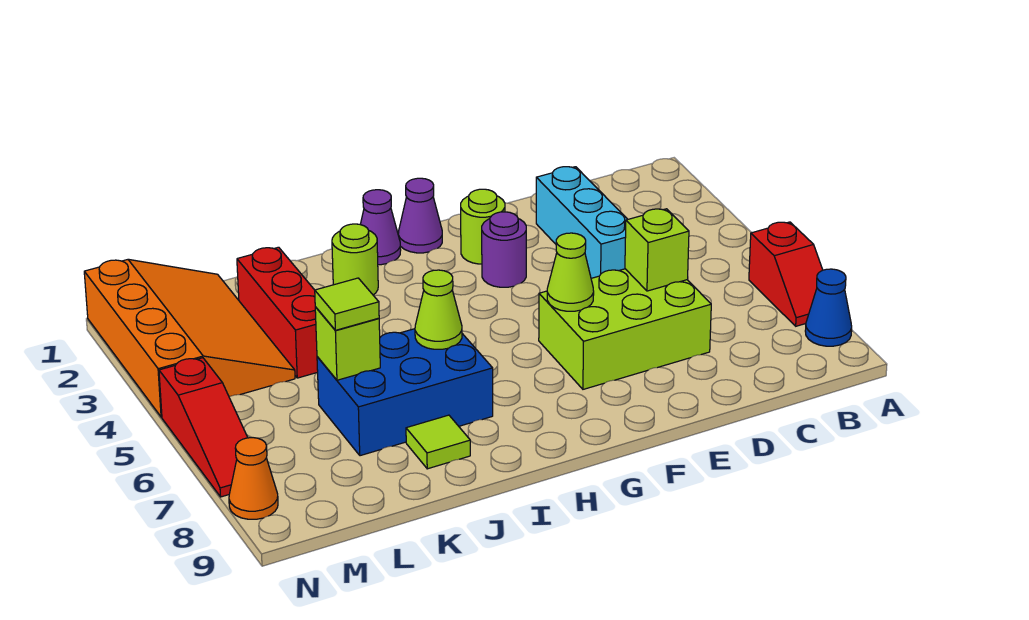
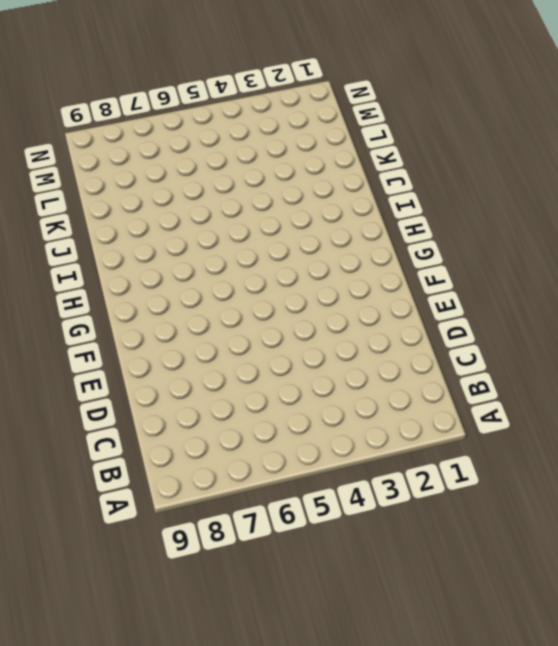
none -> red 1x2 slope [749,222,823,326]
none -> blue 1x1 cone [805,269,852,346]
none -> cyan 1x3 brick [536,167,628,278]

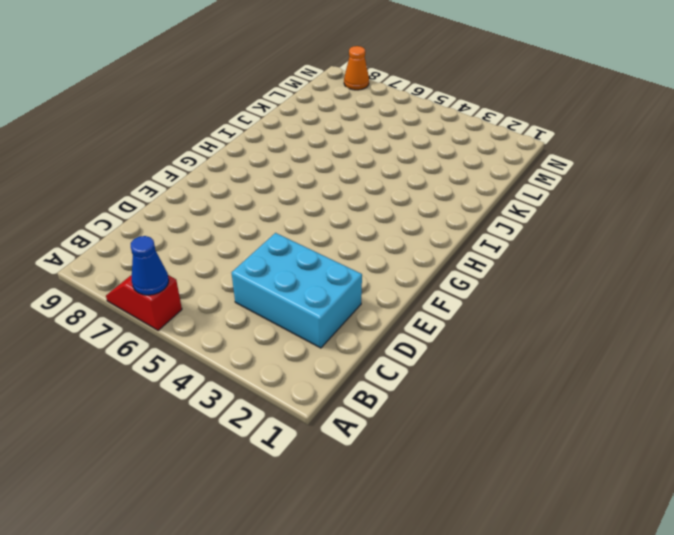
blue 1x1 cone [131,236,169,295] -> blue 1x1 cone moved to [805,269,852,346]
cyan 2x3 brick [232,233,362,348] -> cyan 1x3 brick [536,167,628,278]
none -> lime 2x3 brick [539,269,711,389]
none -> lime 1x1 round brick [461,189,505,264]
none -> purple 1x1 round brick [482,212,526,287]

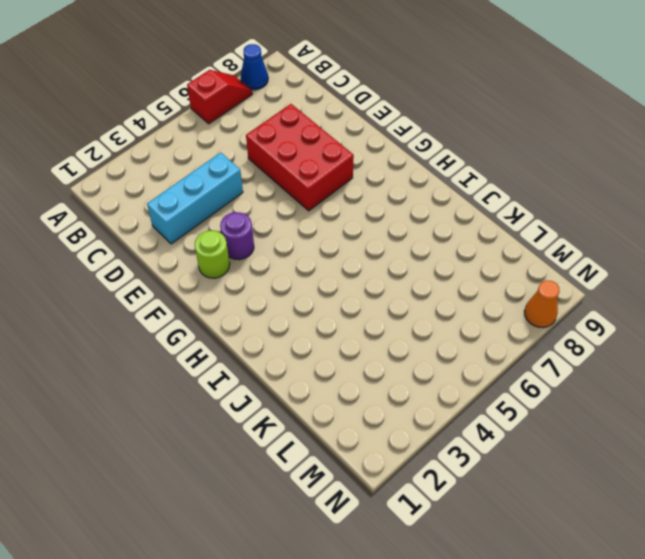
red 2x3 brick [246,104,354,211] -> lime 2x3 brick [539,269,711,389]
none -> purple 1x1 cone [398,178,442,253]
none -> purple 1x1 cone [360,190,401,265]
none -> lime 1x1 round brick [332,224,378,295]

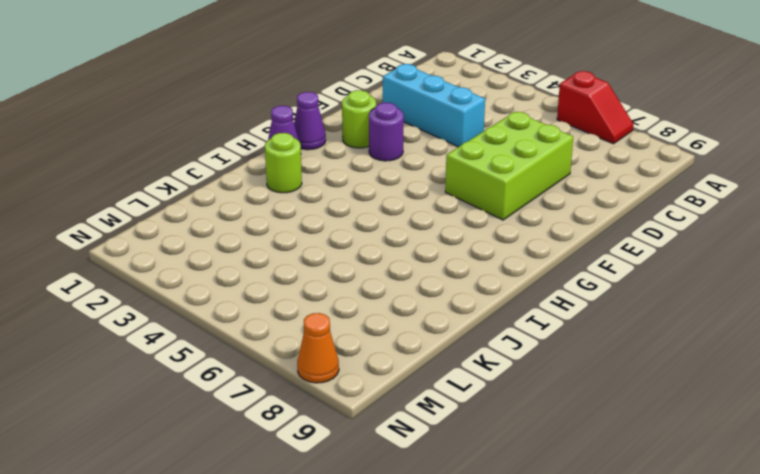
none -> blue 1x1 cone [805,269,852,346]
none -> blue 2x3 brick [317,329,493,456]
none -> lime 1x1 tile [406,415,470,469]

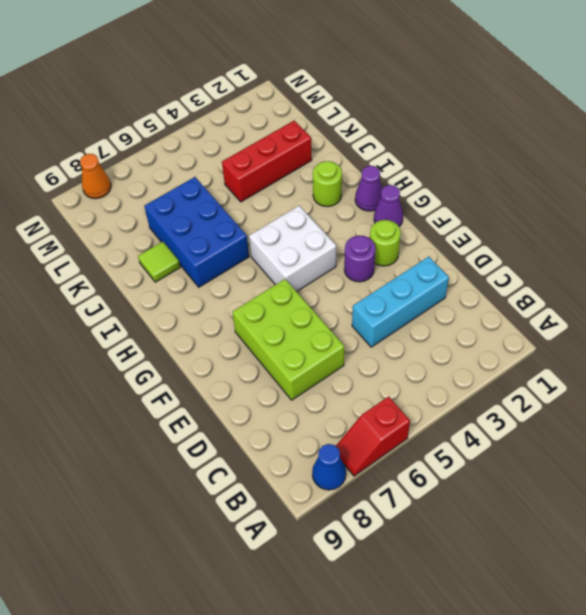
white 2x2 brick [249,206,336,292] -> none
none -> orange 3x4 slope [84,259,295,417]
none -> red 1x3 slope [159,358,248,497]
none -> lime 1x1 brick [625,209,689,291]

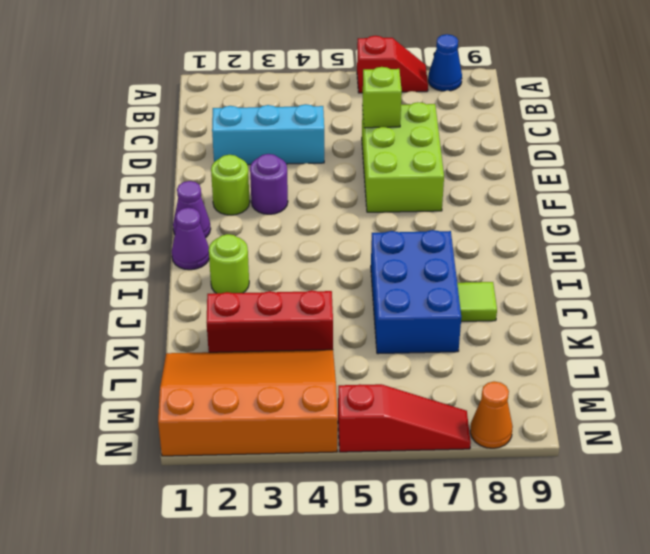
none -> lime 1x1 cone [547,233,594,311]
none -> lime 1x1 cone [415,270,462,349]
none -> lime 1x1 brick [315,307,380,380]

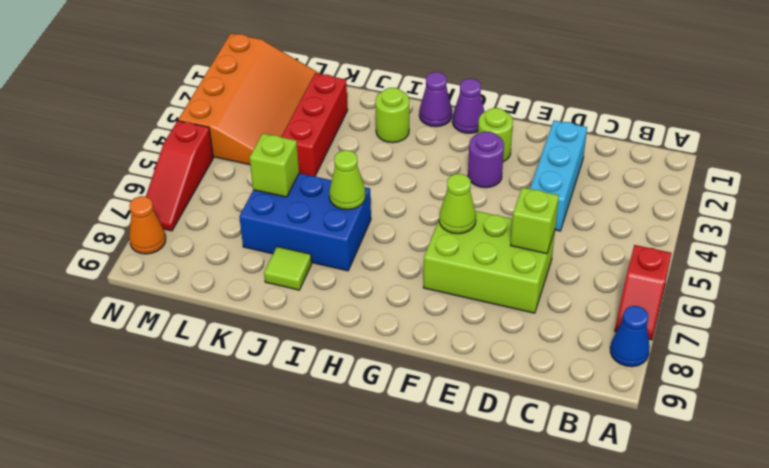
none -> lime 1x1 tile [315,278,379,330]

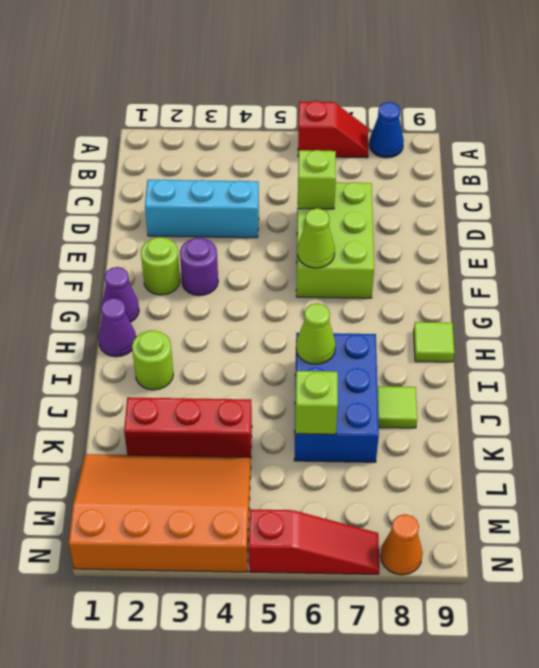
lime 1x1 tile [414,322,454,362] -> lime 1x1 tile moved to [315,278,379,330]

